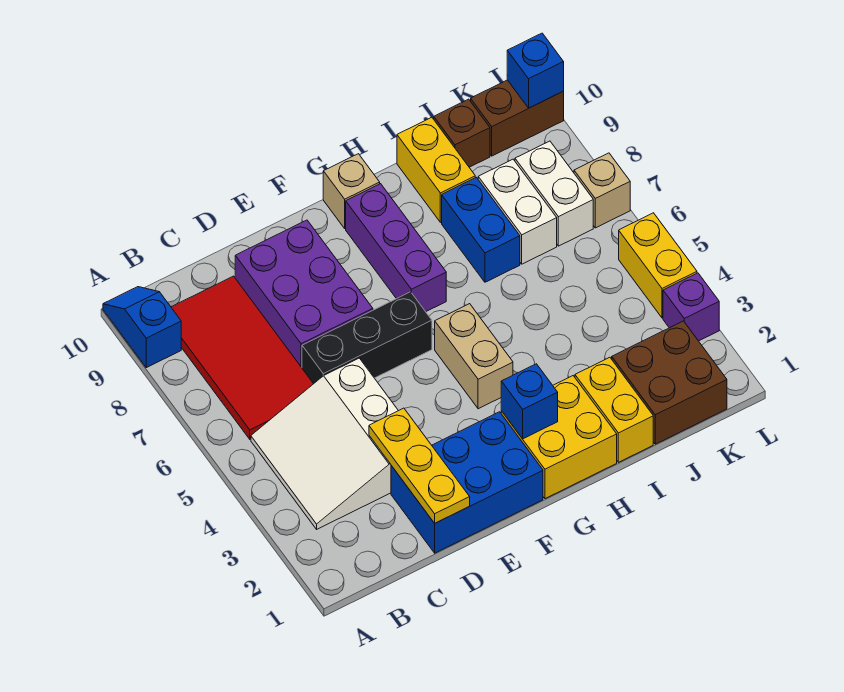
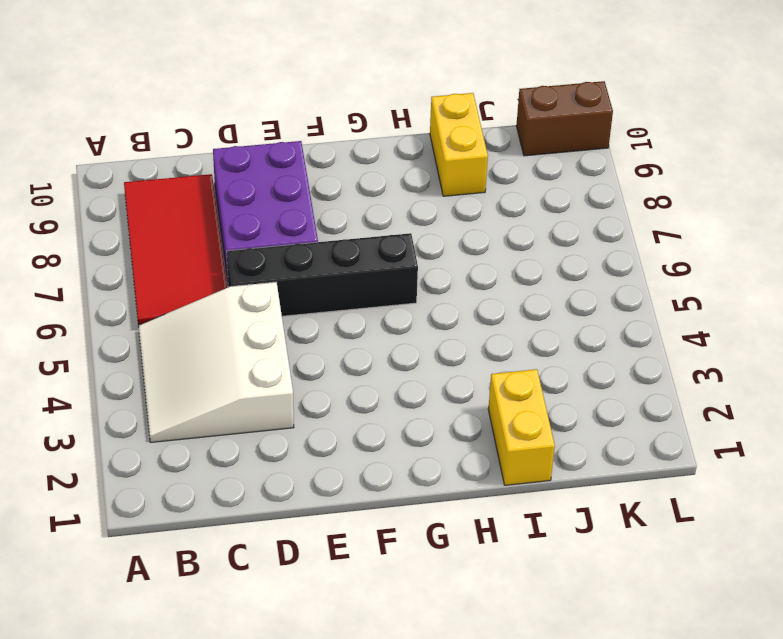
black 1x4 brick [227,233,418,316] -> black 1x3 brick [302,292,432,384]
none -> blue 1x2 slope [103,287,181,368]
none -> blue 2x3 brick [391,412,543,553]
none -> yellow 2x2 brick [501,376,617,499]

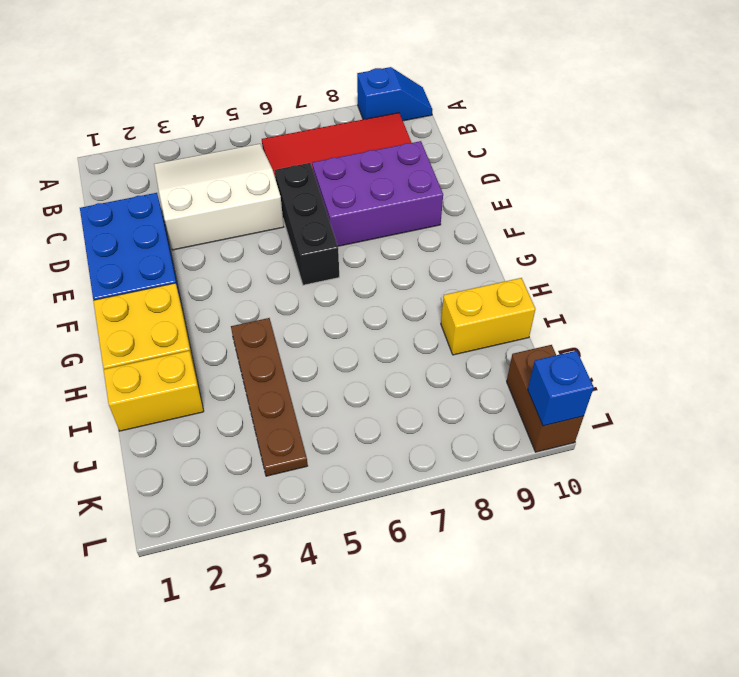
brown 1x4 plate [231,318,308,476] -> none
none -> tan 1x2 brick [435,304,513,409]
none -> purple 1x3 brick [346,184,446,312]
none -> tan 1x1 brick [323,154,380,228]

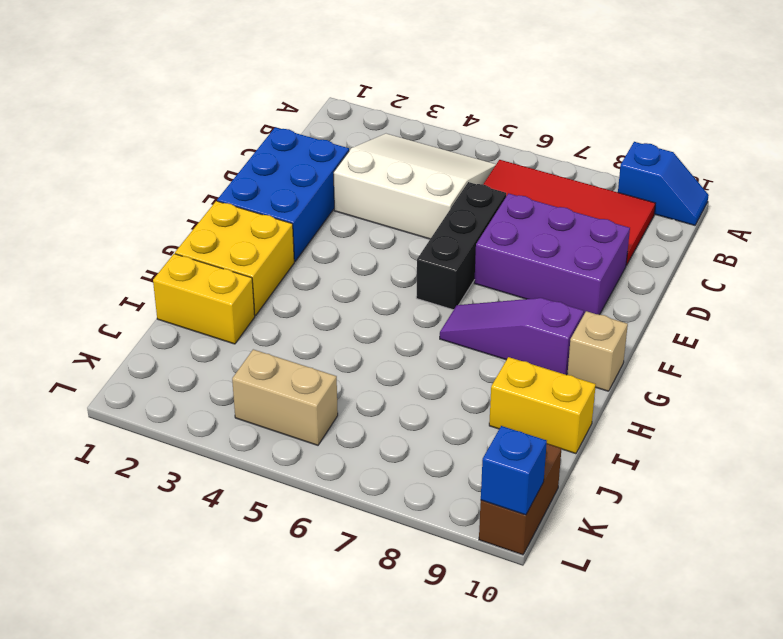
purple 1x3 slope [440,298,584,375] -> purple 1x3 brick [346,184,446,312]
tan 1x2 brick [232,349,338,445] -> tan 1x2 brick moved to [435,304,513,409]
none -> blue 1x2 brick [442,177,520,282]
none -> brown 2x2 brick [612,321,727,444]
none -> white 1x2 brick [478,159,557,264]

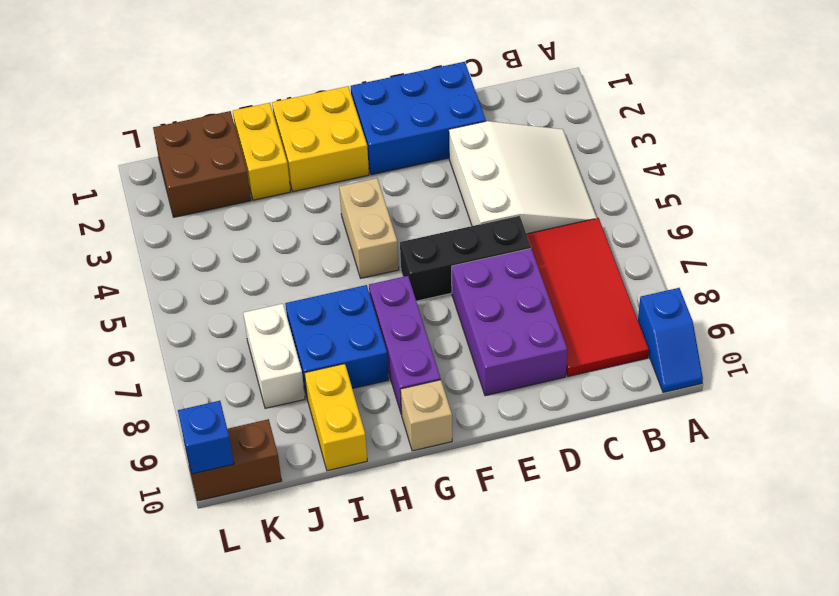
blue 2x2 brick [285,285,389,397] -> blue 1x2 brick [442,177,520,282]
none -> brown 1x1 brick [434,99,490,167]
none -> white 1x2 brick [515,141,593,246]
none -> purple 1x1 brick [663,273,719,341]

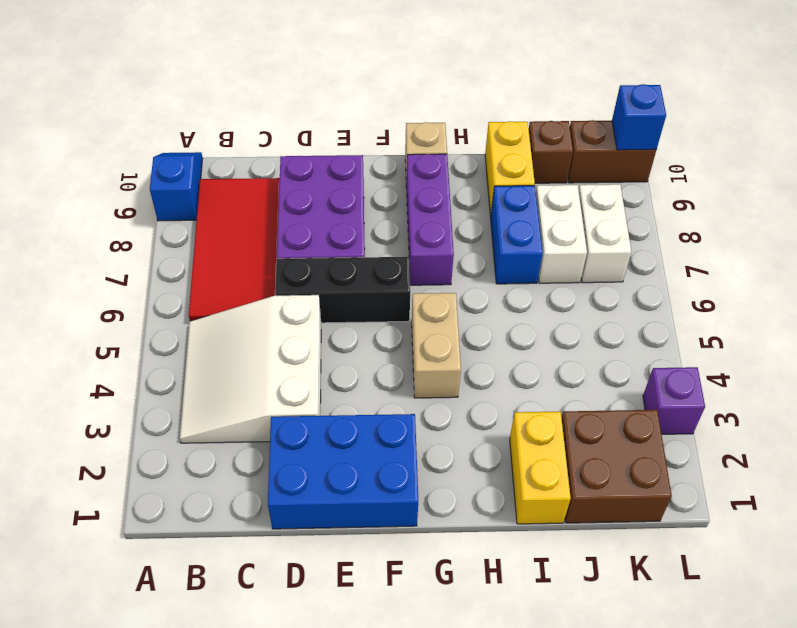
none -> yellow 2x2 brick [501,376,617,499]
none -> yellow 1x2 brick [619,213,697,318]
none -> tan 1x1 brick [574,153,630,228]

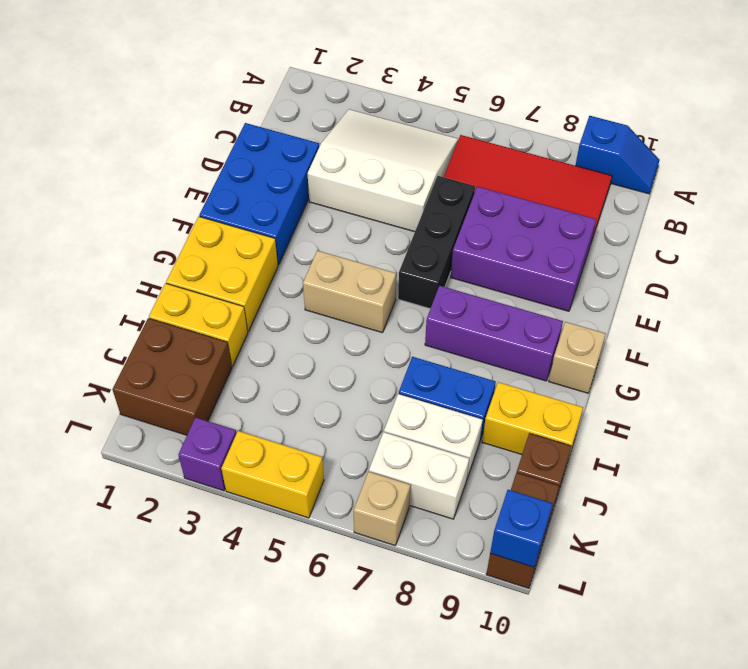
none -> yellow 1x3 plate [369,408,470,523]
none -> blue 1x1 brick [501,364,558,439]

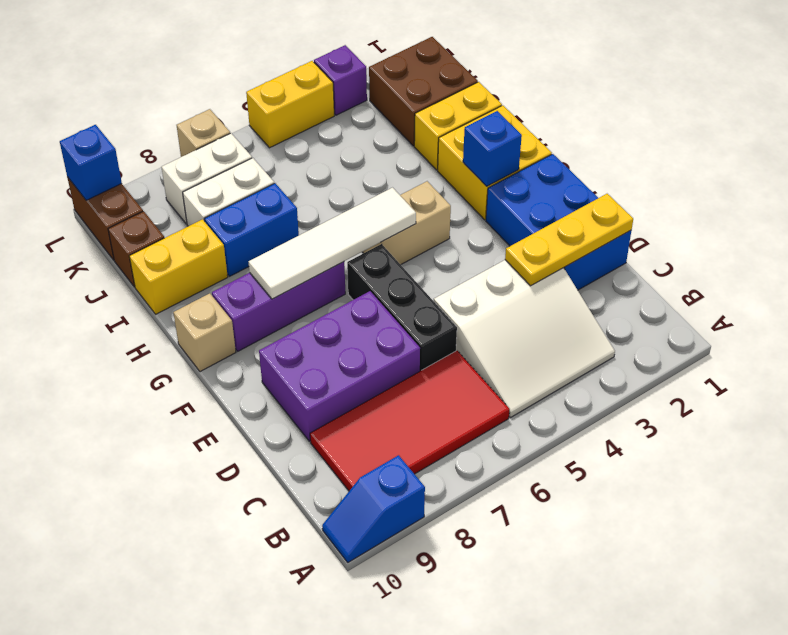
white 1x4 tile [249,188,416,299] -> none

